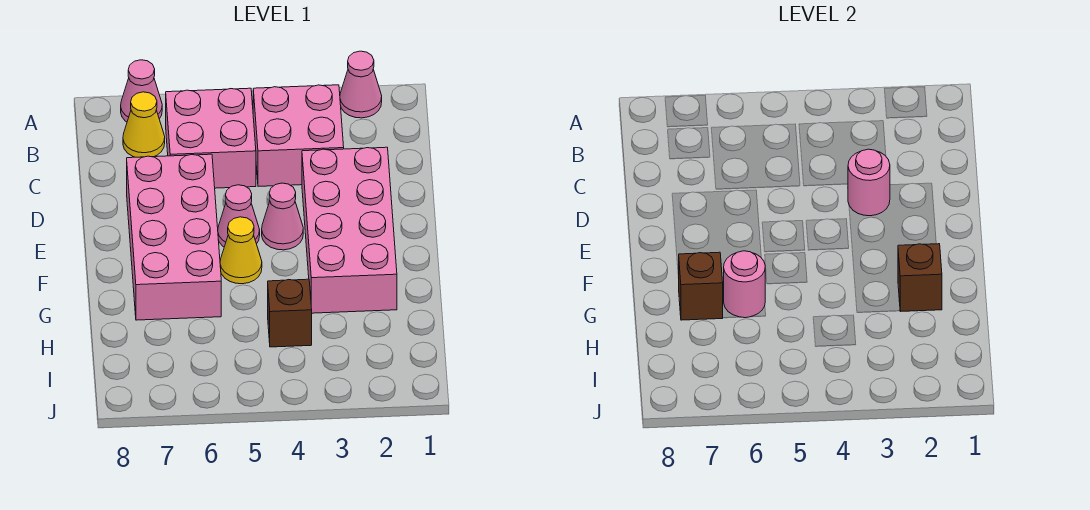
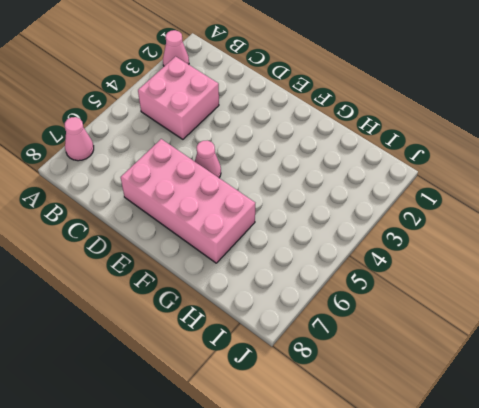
none -> pink 2x2 brick [166,88,256,188]
none -> yellow 1x1 cone [123,92,165,157]
none -> pink 2x4 brick [302,147,397,313]

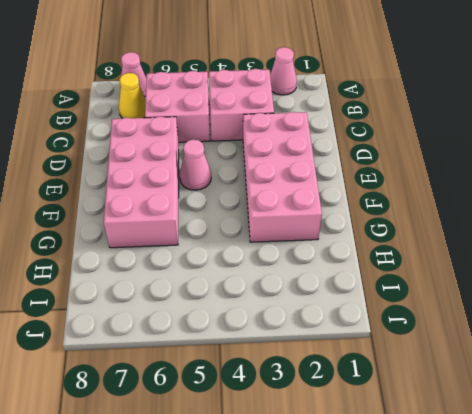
none -> pink 1x1 cone [262,183,303,250]
none -> yellow 1x1 cone [220,217,262,284]
none -> brown 1x1 brick [268,279,312,347]

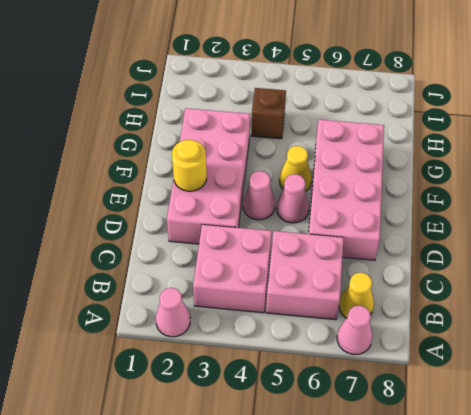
yellow 1x1 round brick [172,140,207,191] -> none
none -> pink 1x1 round brick [848,149,890,216]
none -> brown 1x1 brick [898,244,942,312]
none -> pink 1x1 round brick [724,251,765,318]

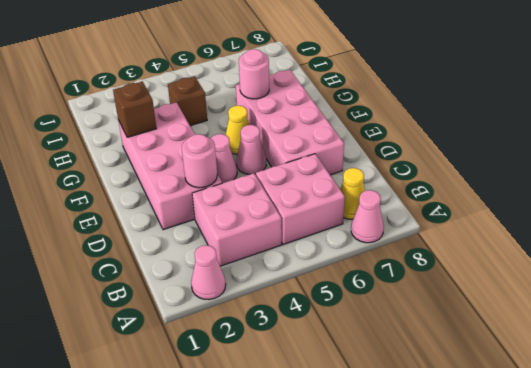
none -> brown 1x1 brick [679,252,723,320]

